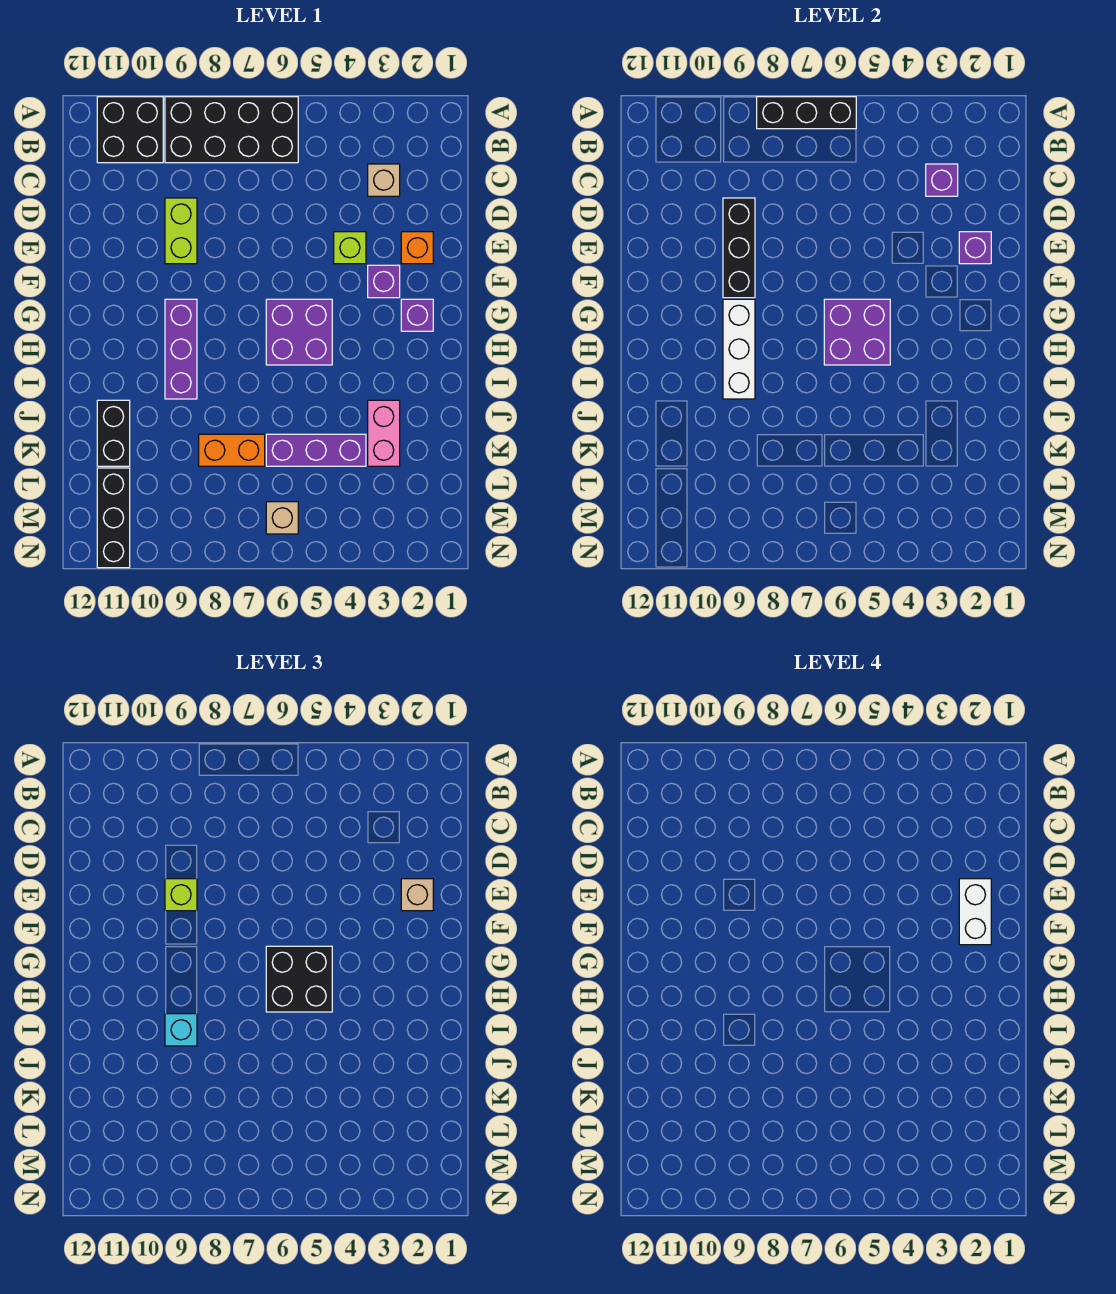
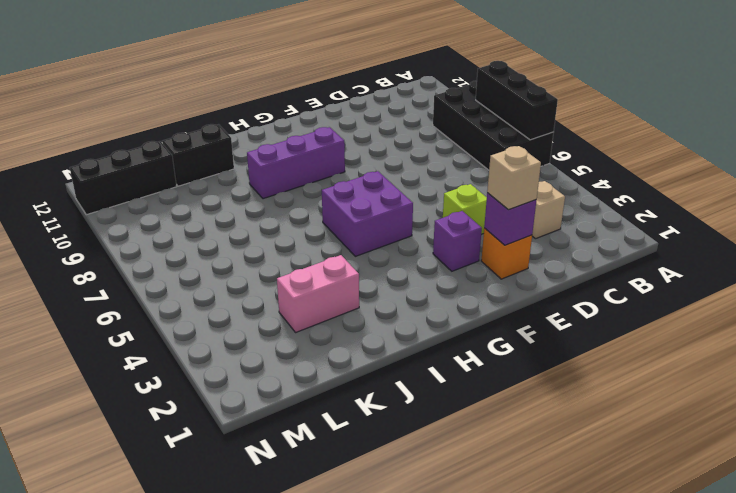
none -> black 2x2 brick [97,97,163,163]
none -> lime 1x2 brick [165,198,197,264]
none -> purple 1x1 brick [401,299,433,331]

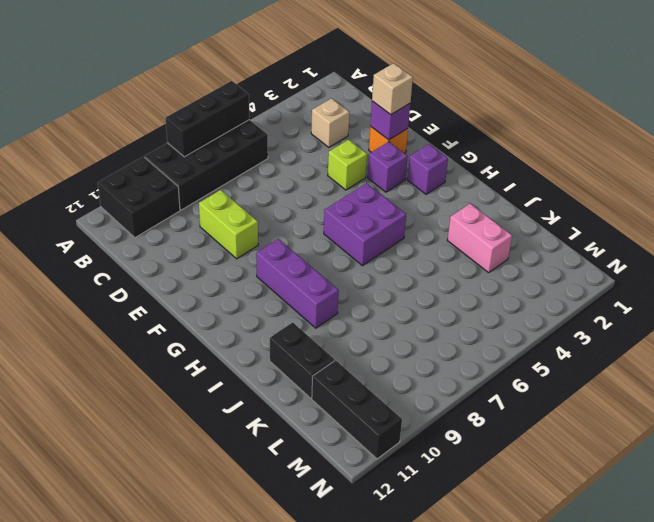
none -> purple 1x3 brick [266,434,366,466]
none -> orange 1x2 brick [199,434,265,466]
none -> tan 1x1 brick [266,502,298,534]

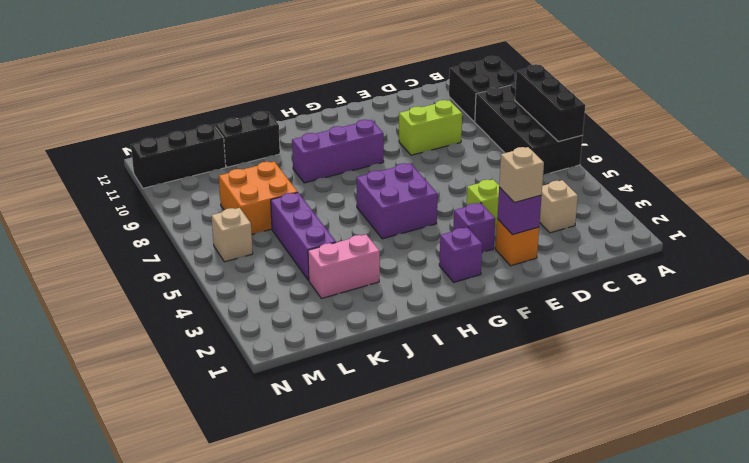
orange 2x2 brick [219,162,298,234] -> orange 1x2 brick [199,434,265,466]
none -> purple 1x1 brick [926,164,958,196]
none -> black 1x3 brick [723,198,755,298]
none -> purple 2x2 brick [824,299,890,365]

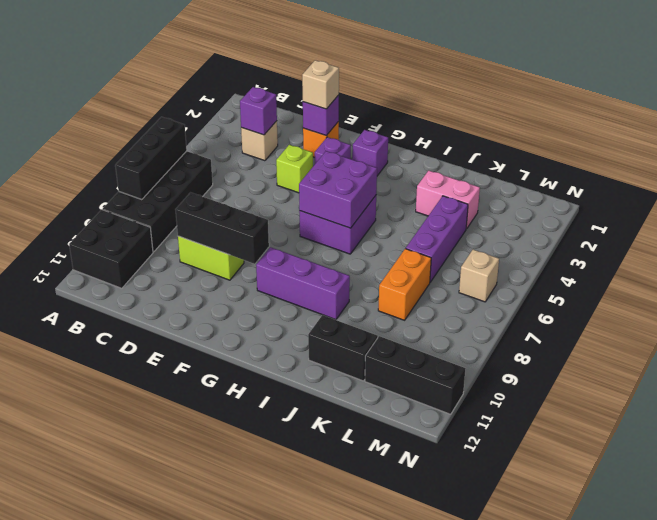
none -> white 1x3 brick [723,299,755,399]
none -> lime 1x1 brick [165,879,197,911]
none -> black 2x2 brick [266,946,332,1012]

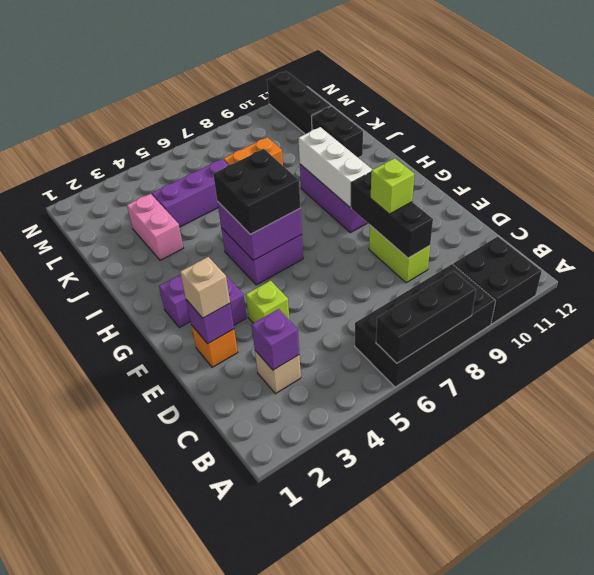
none -> tan 1x1 brick [266,502,298,534]
none -> cyan 1x1 brick [165,1014,197,1046]
none -> white 1x2 brick [959,879,991,945]

